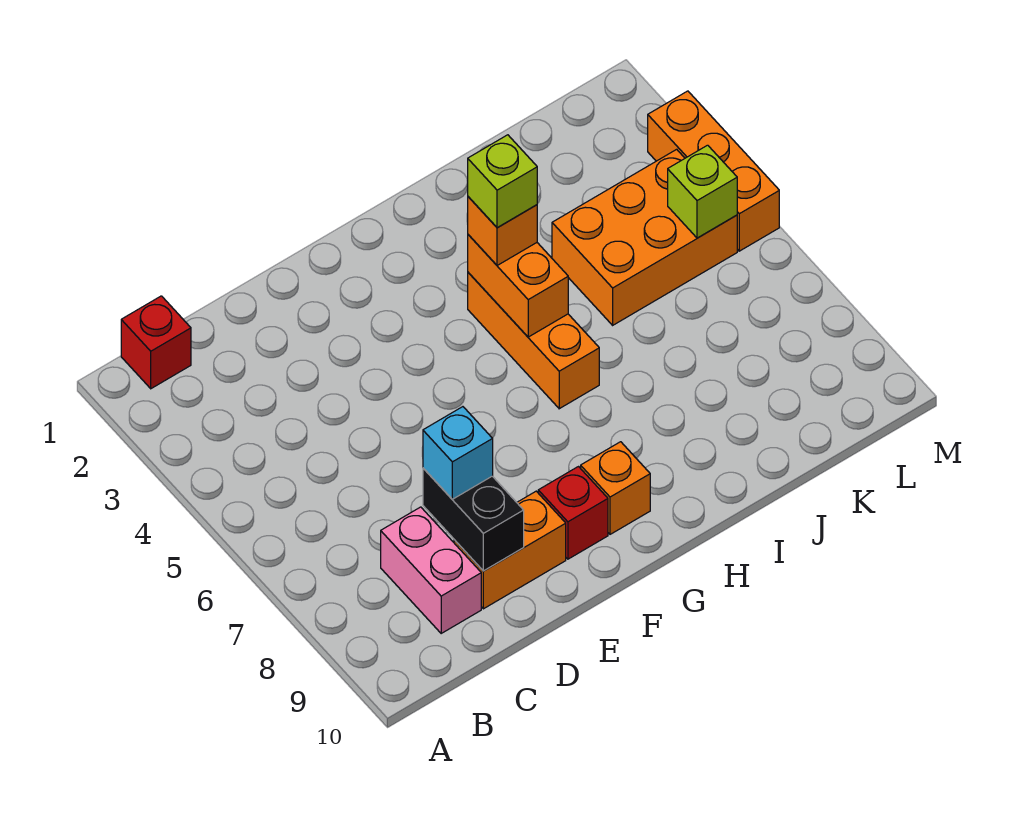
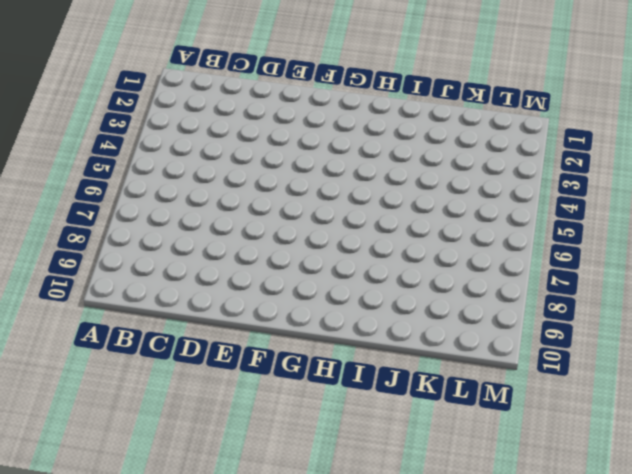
none -> red 1x1 brick [121,296,191,389]
none -> pink 1x2 brick [381,507,481,633]
none -> orange 1x2 brick [454,491,566,609]

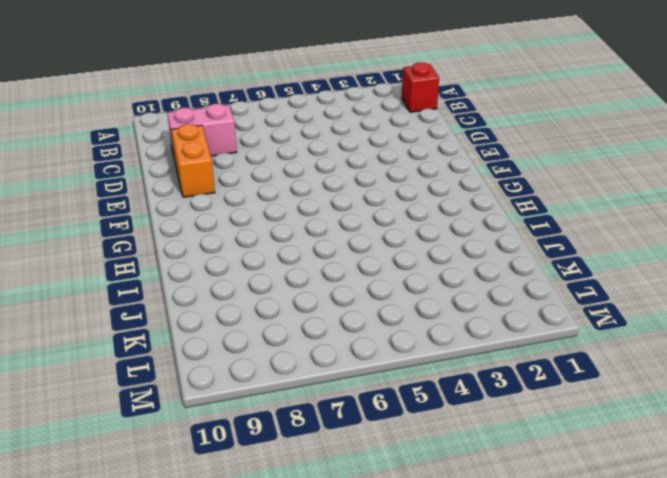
none -> red 1x1 brick [538,467,608,559]
none -> orange 1x1 brick [581,442,650,534]
none -> orange 1x3 brick [468,273,599,409]

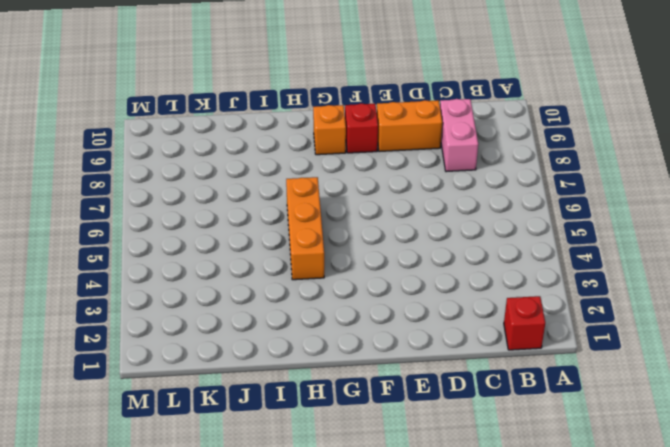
none -> orange 2x3 brick [552,149,737,325]
none -> orange 1x3 brick [648,91,779,251]
none -> black 1x2 brick [423,468,524,571]

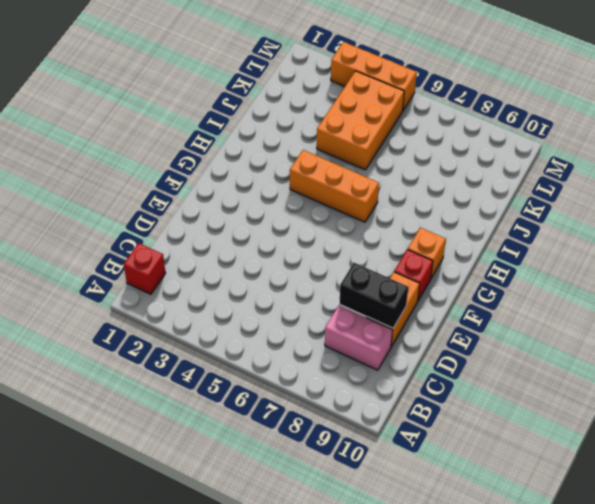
none -> orange 1x2 brick [468,235,568,337]
none -> lime 1x1 brick [668,145,737,238]
none -> cyan 1x1 brick [423,407,493,499]

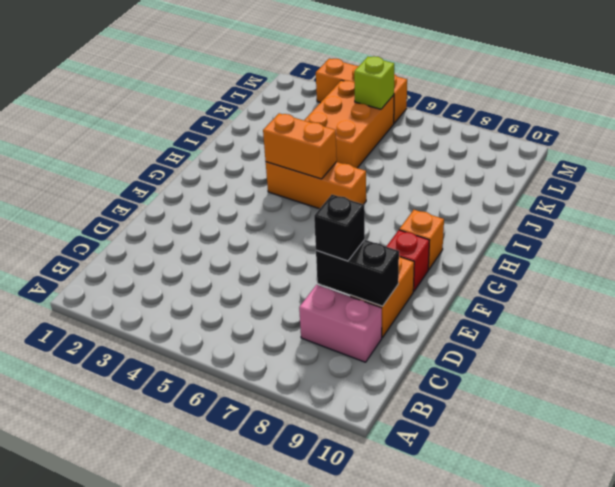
black 1x1 brick [314,195,365,261] -> cyan 1x1 brick [423,407,493,499]
none -> red 1x1 brick [121,296,191,389]
none -> orange 1x1 brick [468,197,537,266]
none -> lime 1x1 brick [468,135,537,228]

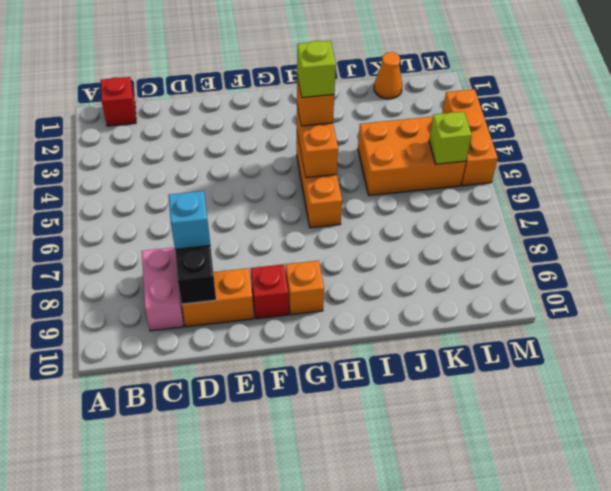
orange 1x1 cone [374,52,402,99] -> none

